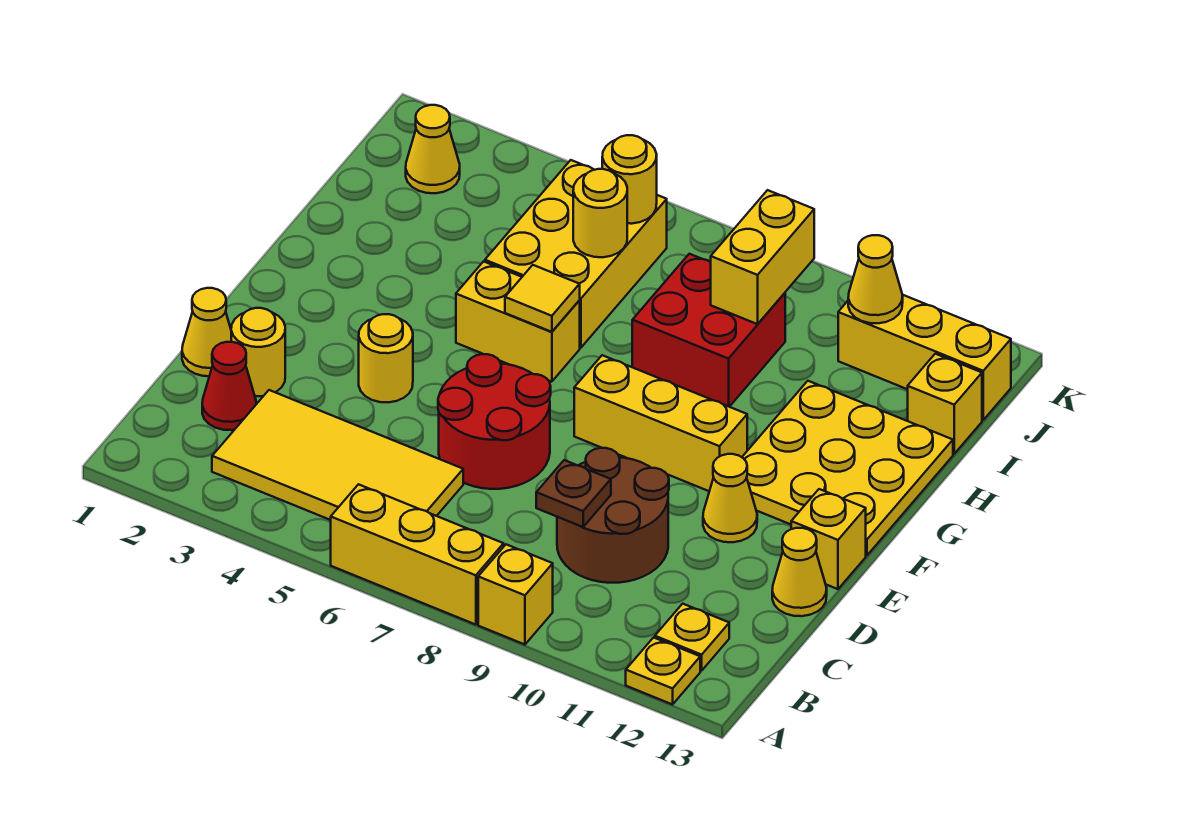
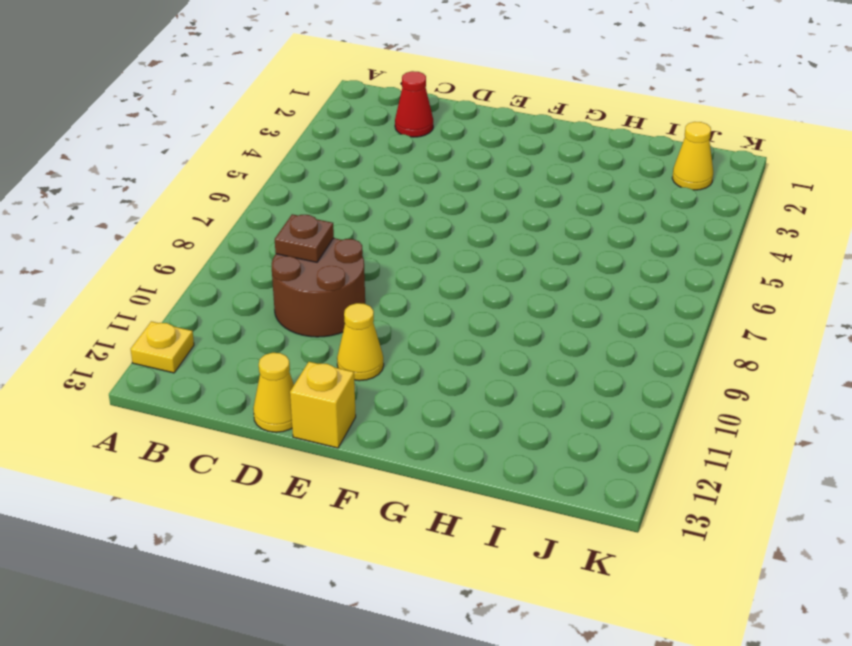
none -> yellow 1x3 brick [331,484,504,625]
none -> yellow 1x1 brick [478,544,553,645]
none -> yellow 2x4 tile [212,390,463,520]

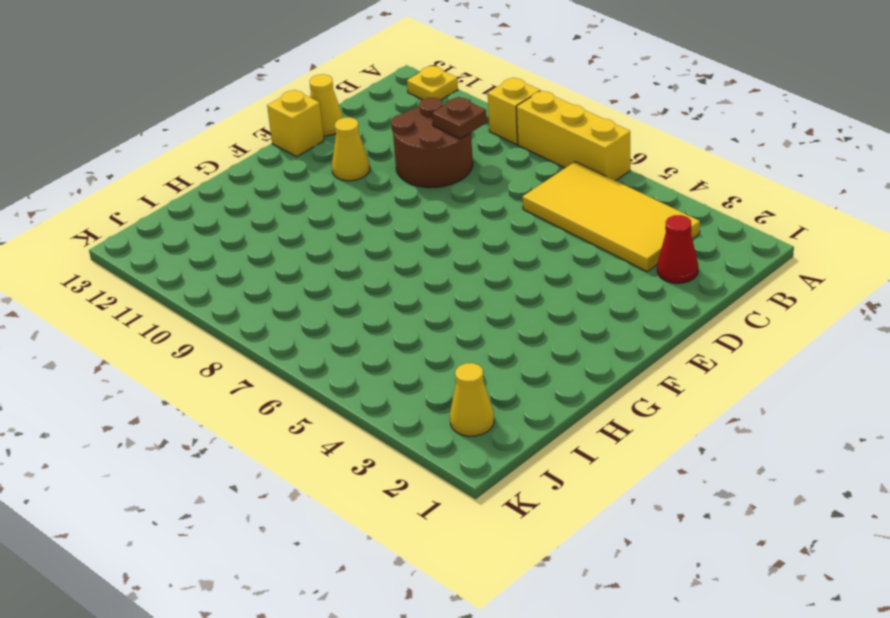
none -> yellow 1x1 plate [655,604,729,671]
none -> yellow 1x1 cone [182,288,231,376]
none -> yellow 1x1 round brick [231,308,285,396]

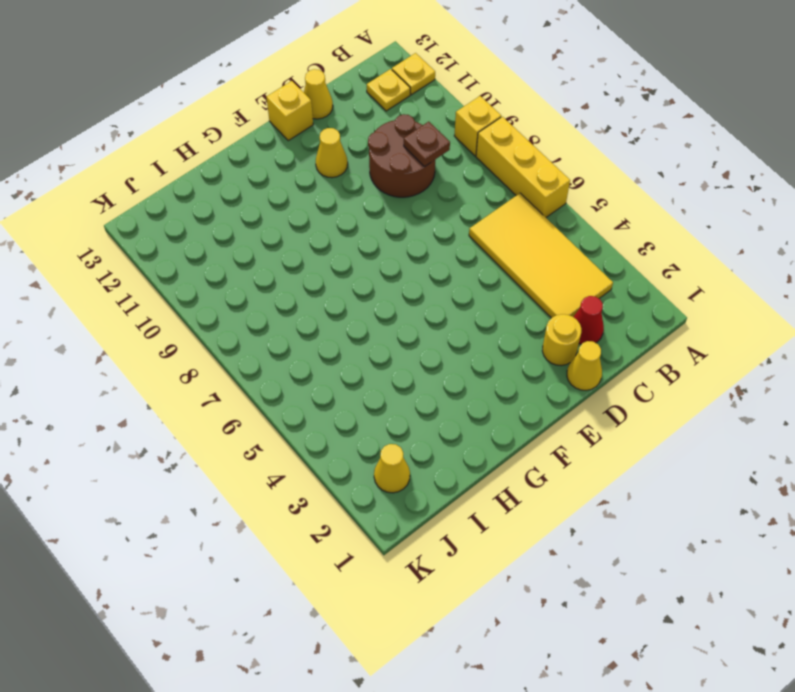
none -> red 2x2 round brick [438,354,551,489]
none -> yellow 1x1 round brick [359,314,413,402]
none -> yellow 1x3 brick [574,355,747,491]

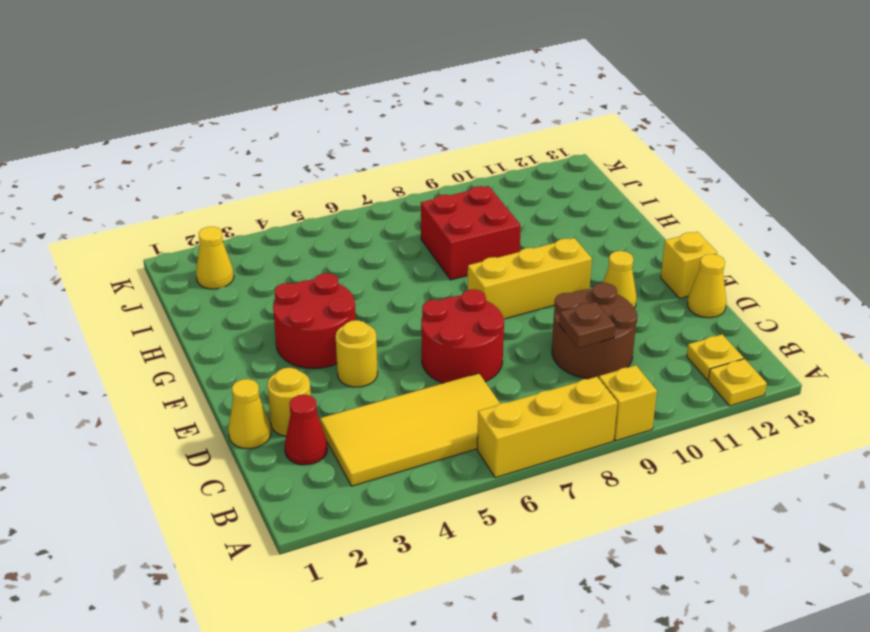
red 2x2 round brick [273,273,356,368] -> none
none -> yellow 3x3 plate [742,381,953,555]
none -> yellow 1x2 brick [456,261,580,382]
none -> yellow 2x3 brick [485,160,667,348]

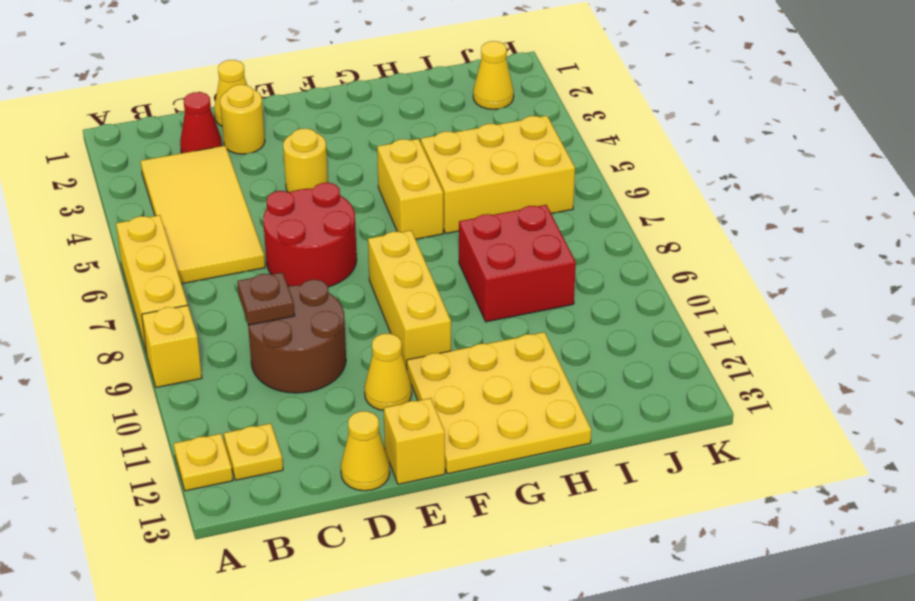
none -> yellow 1x1 brick [908,354,982,454]
none -> yellow 1x3 brick [838,295,1011,420]
none -> yellow 1x1 tile [505,265,580,332]

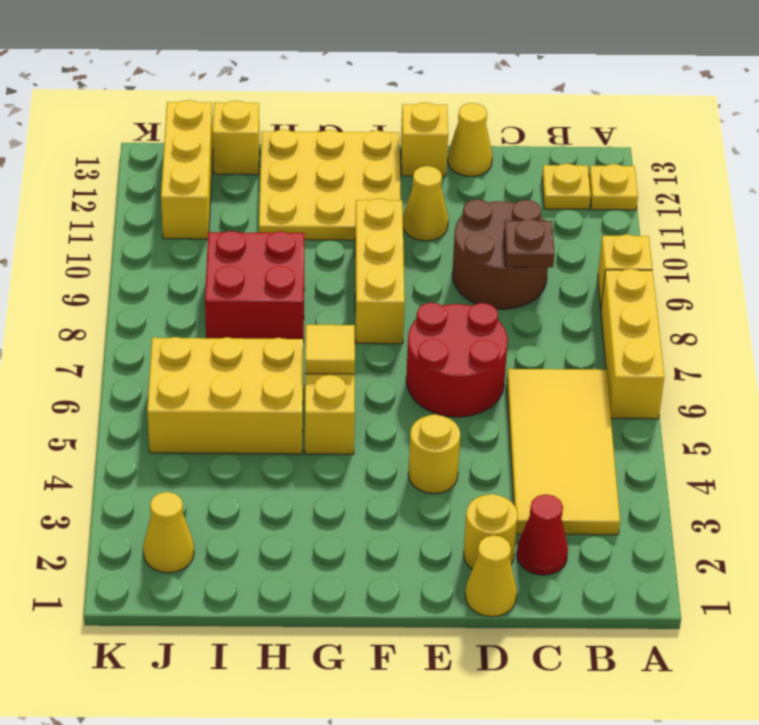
none -> yellow 1x1 round brick [573,169,627,257]
none -> yellow 1x2 brick [711,190,814,324]
none -> yellow 1x1 round brick [602,135,657,224]

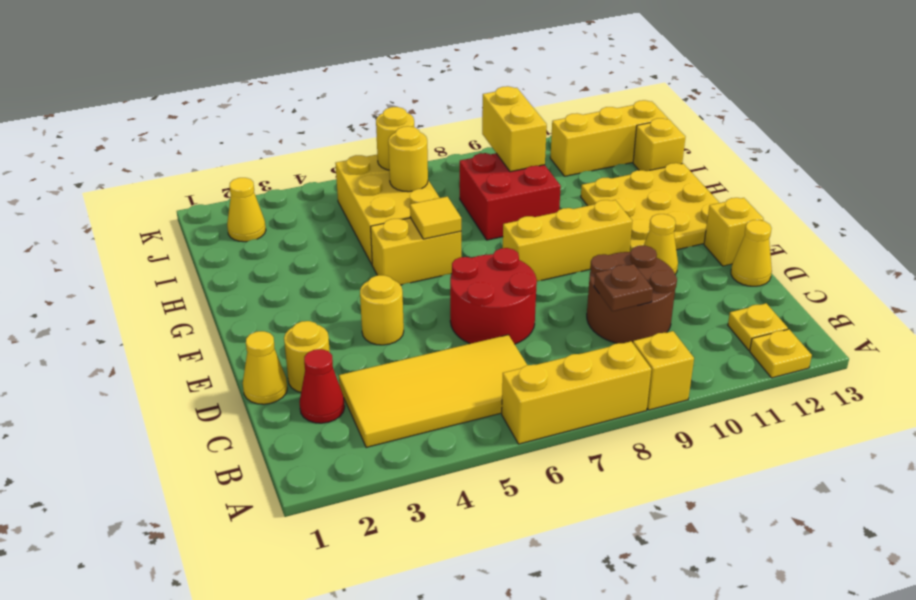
none -> yellow 1x1 cone [848,235,903,323]

